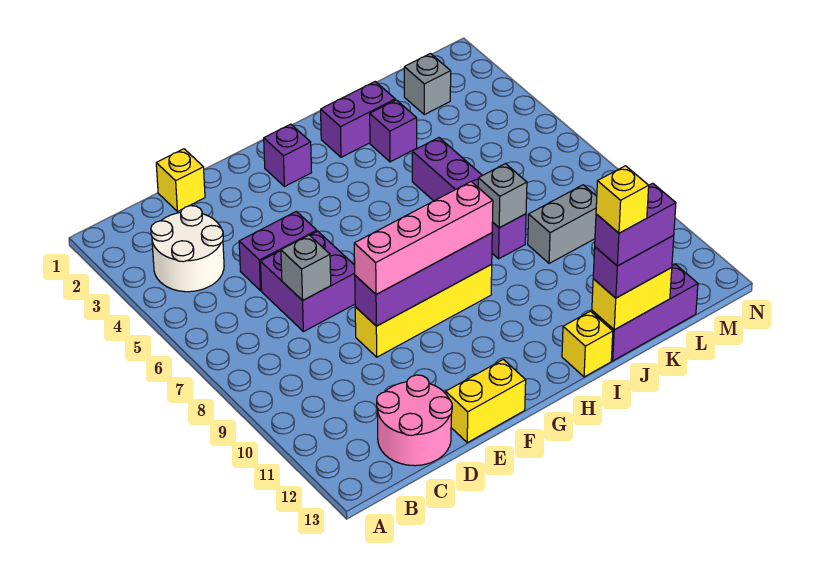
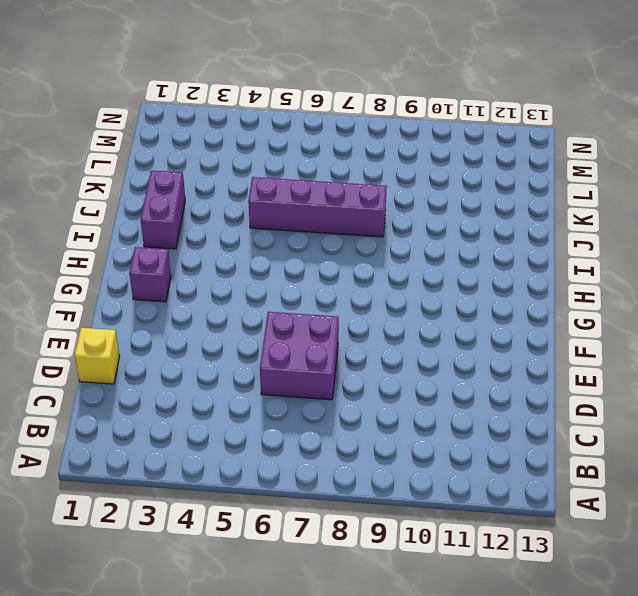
none -> white 2x2 round brick [151,206,224,292]
none -> pink 2x2 round brick [377,375,452,466]
none -> purple 1x2 brick [239,211,317,291]

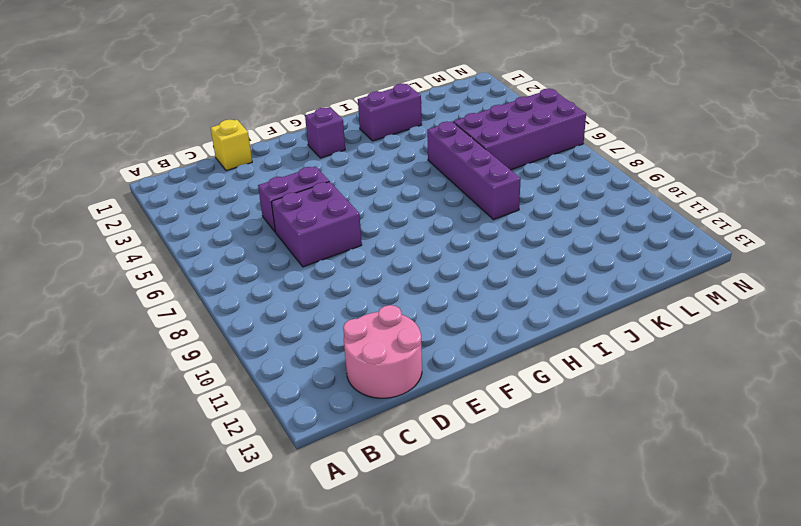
purple 2x4 brick [453,89,586,170] -> none
none -> white 2x2 round brick [151,206,224,292]
none -> yellow 1x4 brick [355,264,492,357]
none -> yellow 1x2 brick [446,359,526,443]

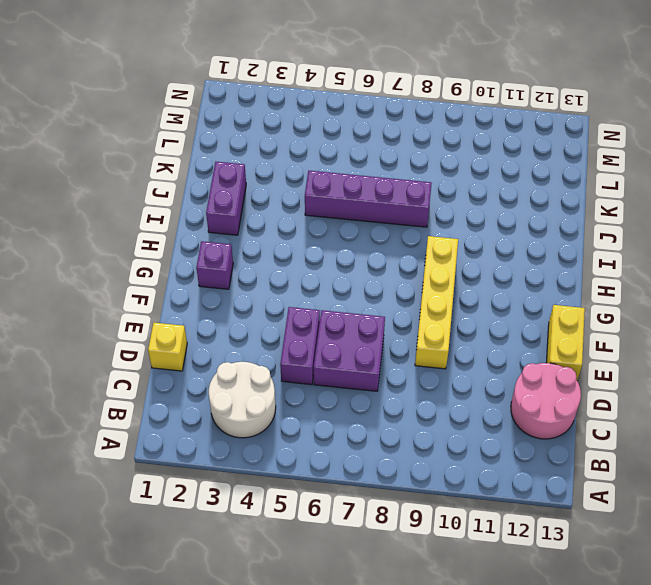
none -> yellow 1x1 brick [562,311,613,377]
none -> purple 1x1 brick [370,100,417,162]
none -> purple 1x3 brick [592,264,698,361]

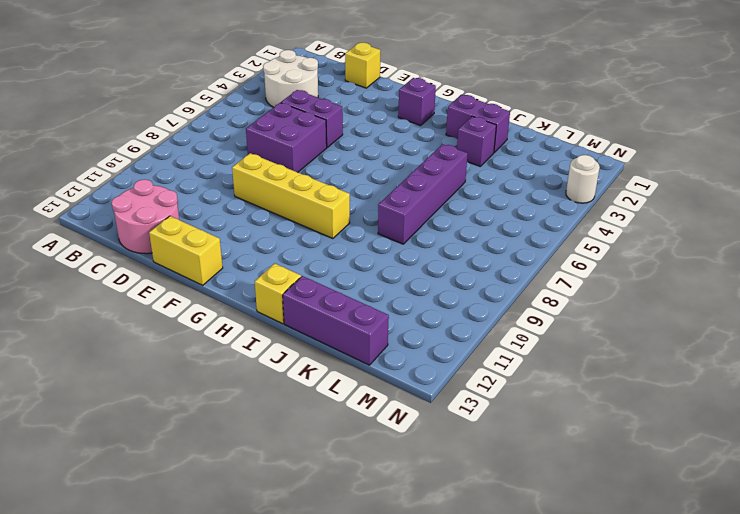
white 1x1 round brick [566,155,600,203] -> none
none -> grey 1x2 brick [528,185,597,263]
none -> grey 1x1 brick [404,54,451,115]
none -> grey 1x1 brick [281,235,331,301]

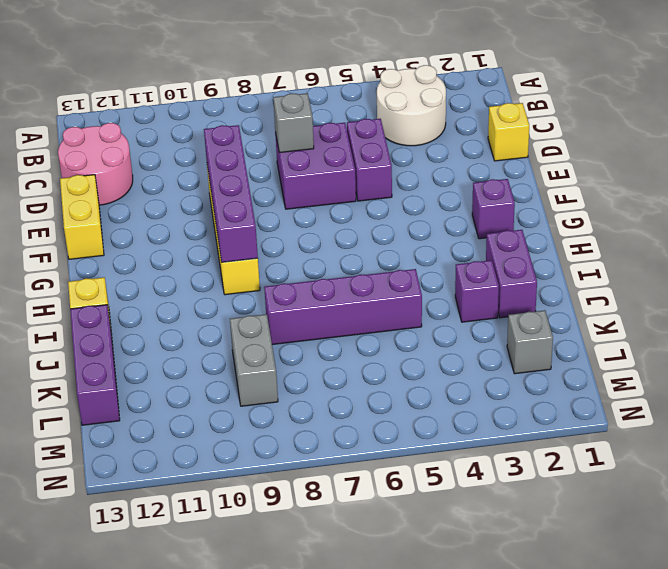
none -> grey 1x1 brick [478,164,527,228]
none -> yellow 1x2 brick [592,268,672,330]
none -> pink 1x4 brick [354,182,493,295]

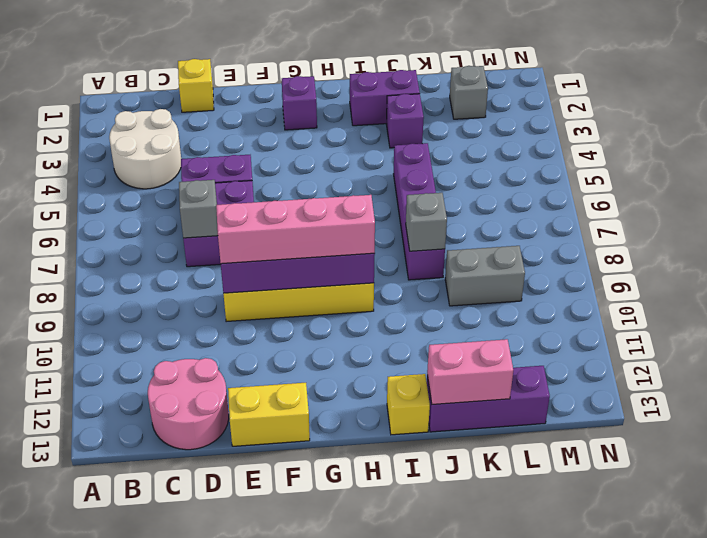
pink 1x2 brick [427,339,513,404] -> yellow 1x2 brick [592,268,672,330]
none -> purple 1x2 brick [593,236,674,298]
none -> purple 1x2 brick [595,183,676,266]
none -> yellow 1x1 brick [596,166,649,233]

